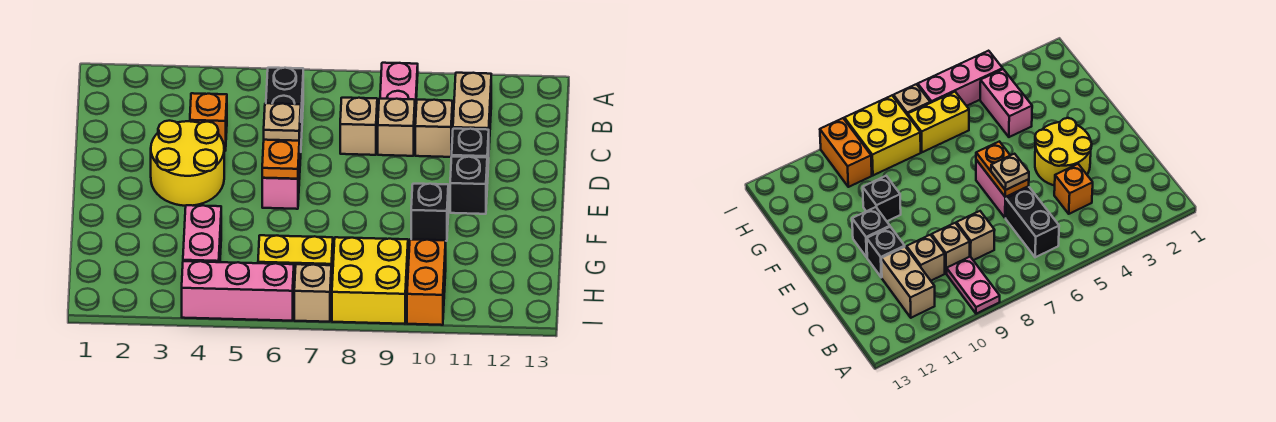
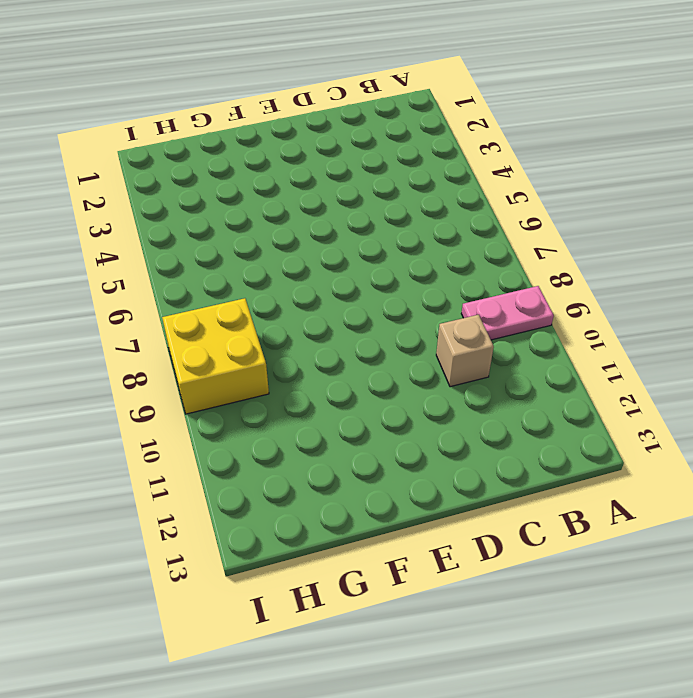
none -> black 1x2 brick [266,68,303,139]
none -> tan 1x2 brick [453,73,491,143]
none -> orange 1x1 brick [190,93,227,151]

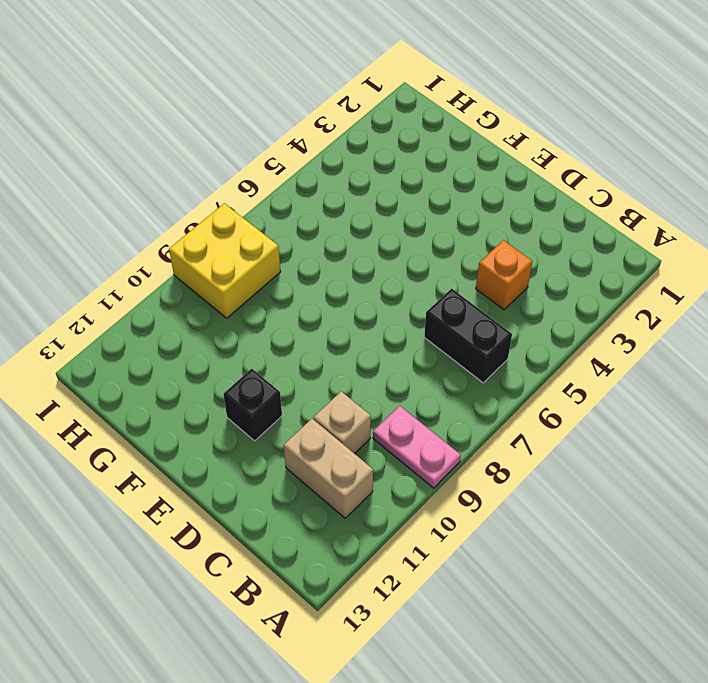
none -> tan 1x1 brick [340,98,377,155]
none -> tan 1x1 brick [378,99,415,156]
none -> yellow 2x2 round brick [151,121,224,206]

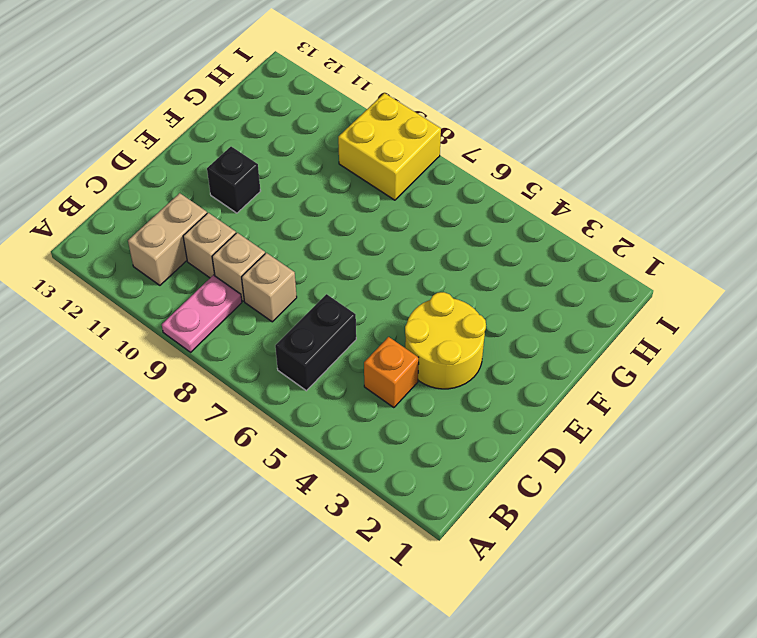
none -> pink 1x2 brick [262,130,301,209]
none -> black 1x1 brick [452,129,489,183]
none -> black 1x1 brick [411,184,448,241]

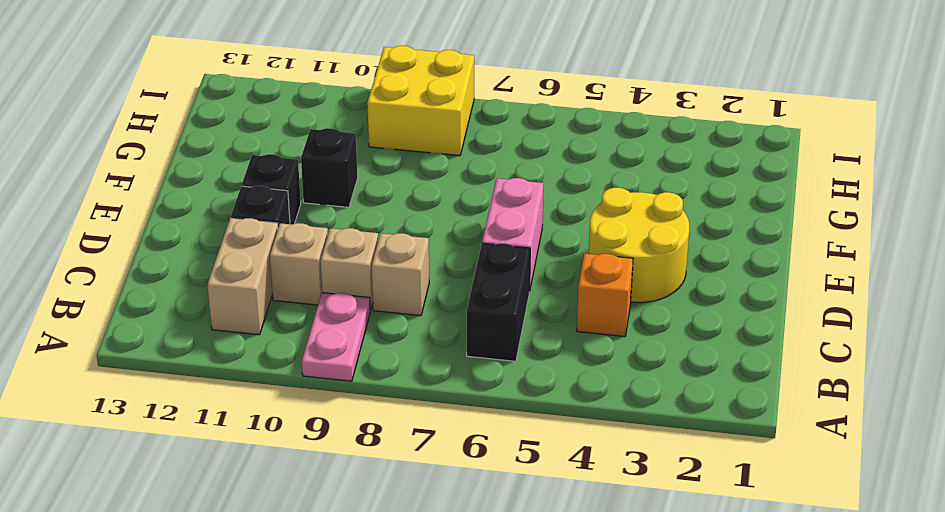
none -> pink 1x2 brick [183,205,221,262]
none -> yellow 1x2 brick [258,235,333,293]
none -> orange 1x2 brick [407,239,446,325]

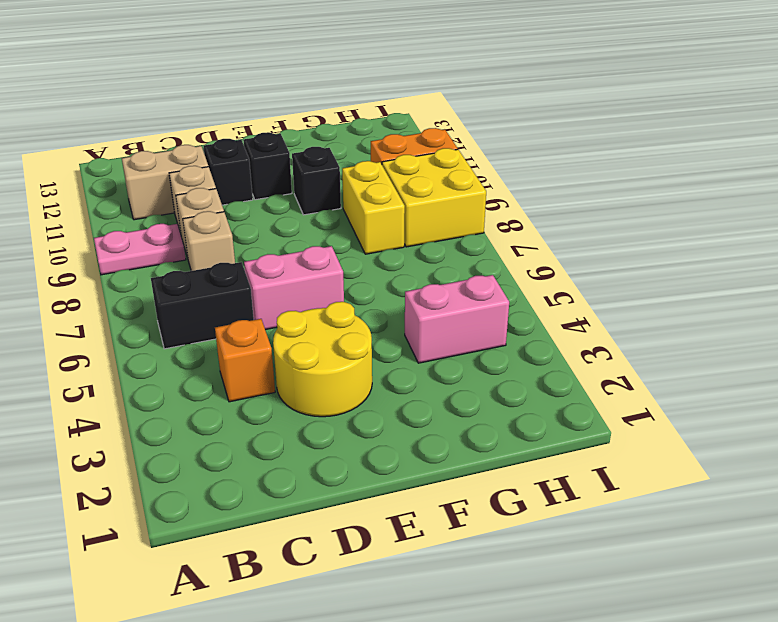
yellow 1x2 brick [342,161,405,254] -> yellow 1x2 brick moved to [258,235,333,293]
none -> pink 1x3 brick [182,261,294,321]
none -> tan 1x1 brick [294,264,331,322]
none -> orange 1x2 plate [262,120,301,179]

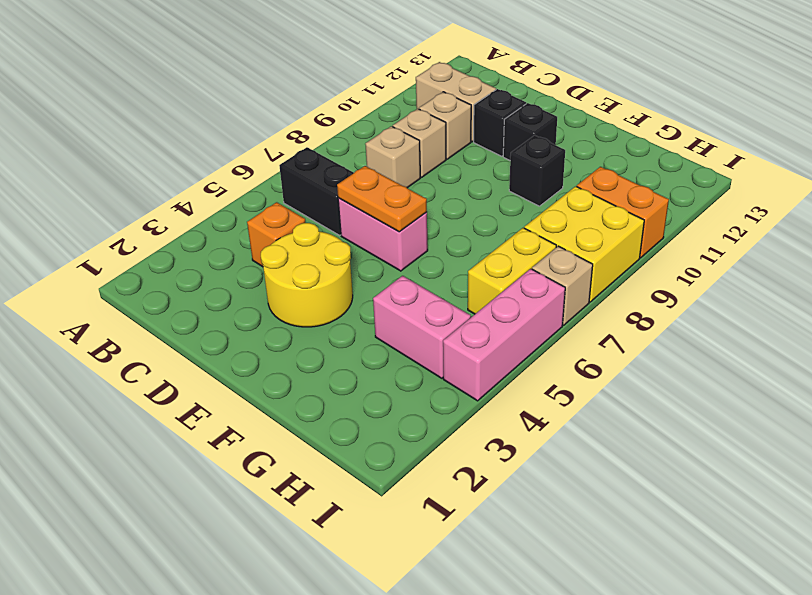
none -> pink 1x2 plate [380,63,418,117]
none -> tan 1x1 plate [264,103,301,141]

